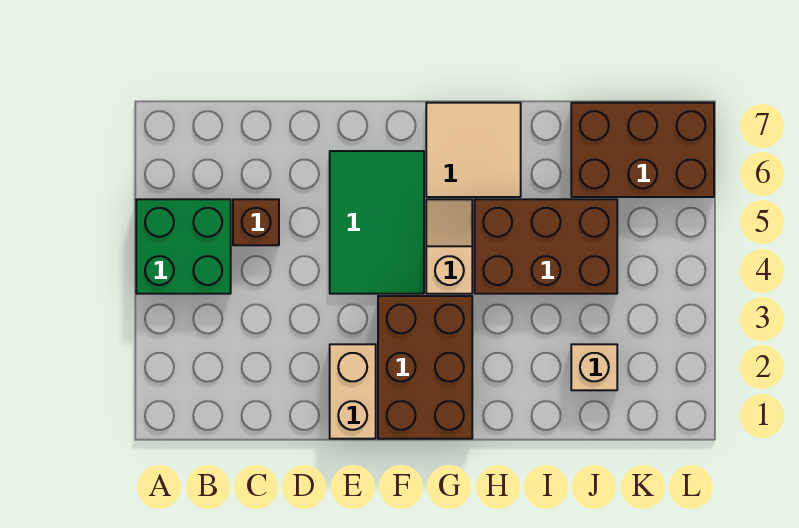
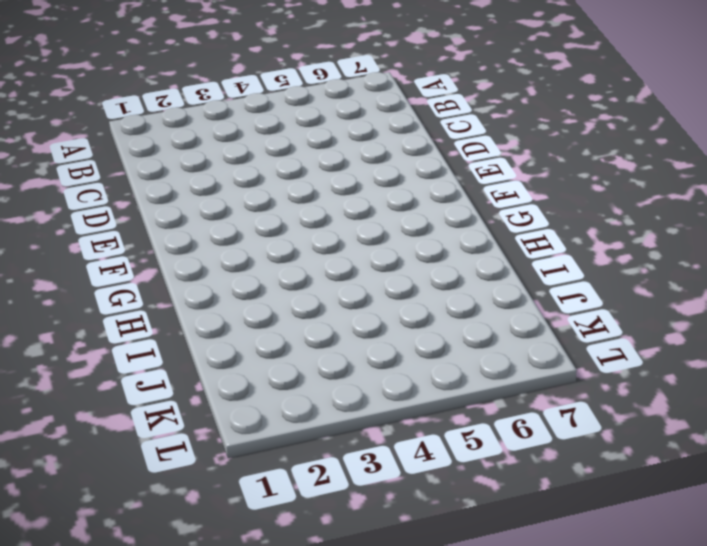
none -> green 2x2 brick [136,199,231,294]
none -> brown 1x1 brick [233,199,279,245]

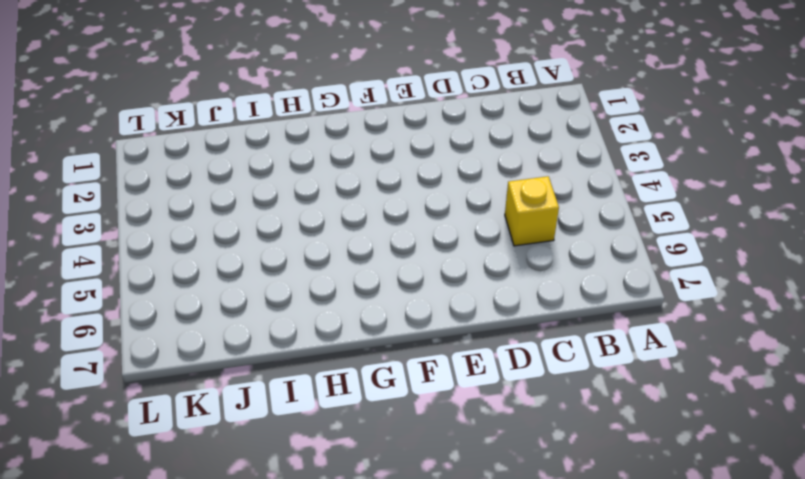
yellow 1x1 brick [505,176,559,246] -> brown 1x1 brick [233,199,279,245]
none -> green 2x2 brick [136,199,231,294]
none -> tan 1x2 brick [330,344,376,439]

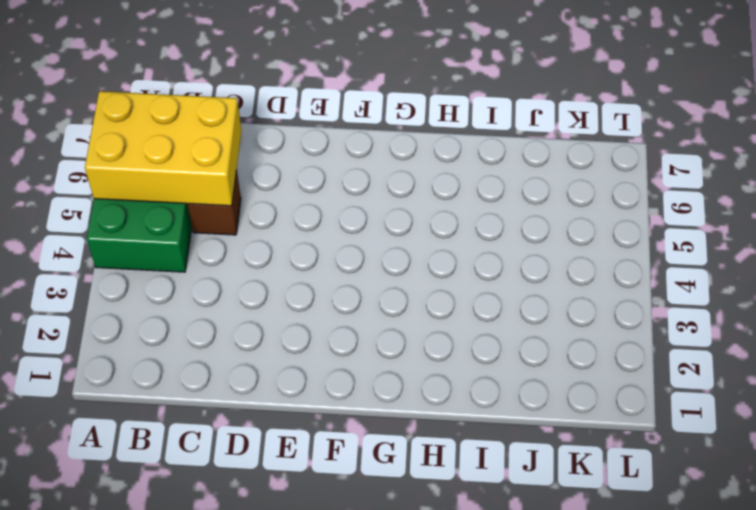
yellow 2x3 brick [85,91,241,206] -> none
none -> tan 1x2 brick [330,344,376,439]
none -> green 2x3 tile [330,151,424,294]

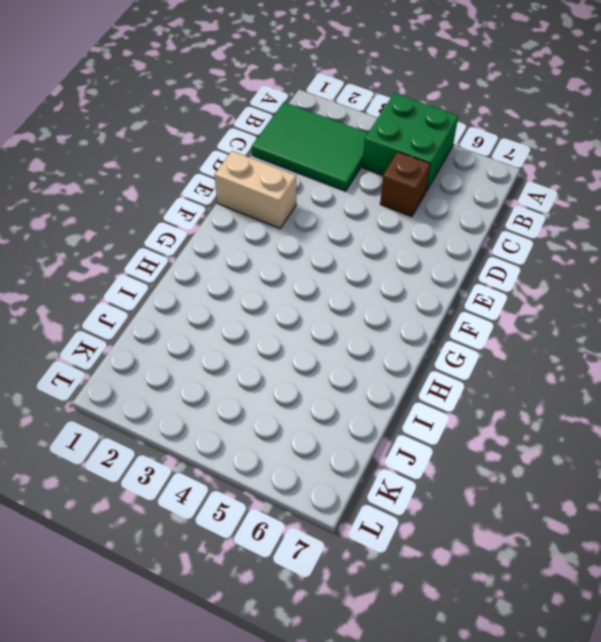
green 2x3 tile [252,102,368,191] -> green 2x3 tile moved to [330,151,424,294]
none -> brown 2x3 brick [378,296,472,439]
none -> tan 1x2 slope [426,199,472,294]

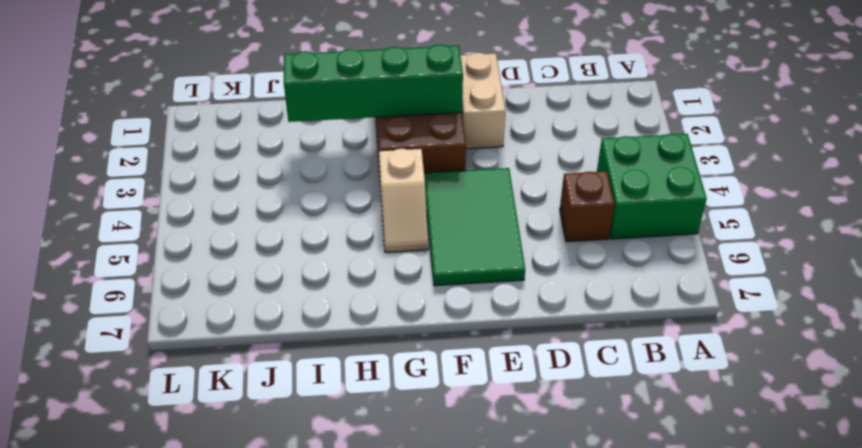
green 1x4 brick [284,45,463,122] -> none
none -> tan 2x2 tile [426,103,521,197]
none -> brown 2x3 brick [475,199,617,294]

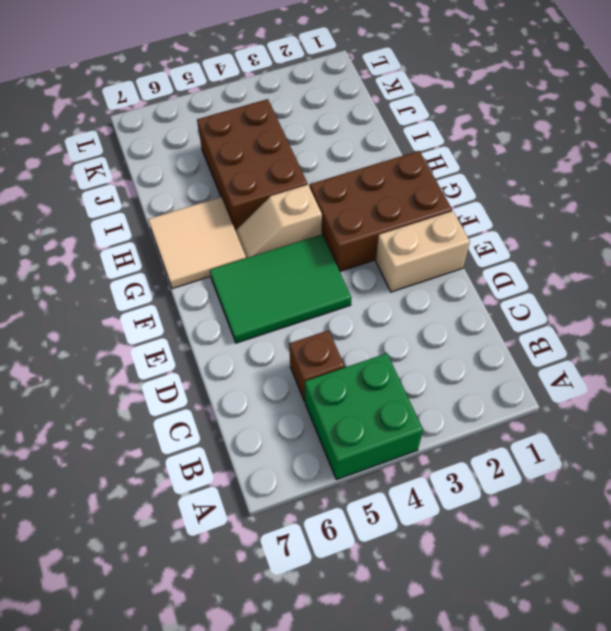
none -> tan 1x1 brick [571,344,617,390]
none -> brown 2x3 brick [571,103,714,197]

